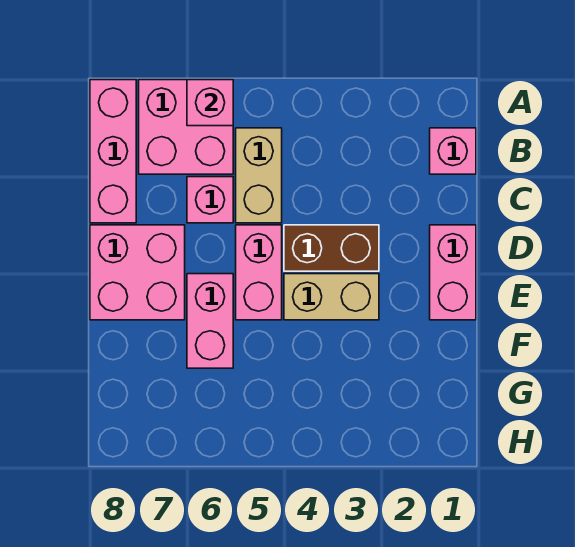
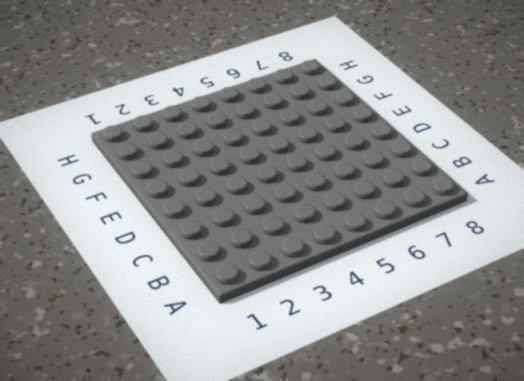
none -> pink 2x2 brick [139,80,233,174]
none -> pink 1x3 brick [90,80,136,223]
none -> pink 1x1 brick [430,128,476,174]

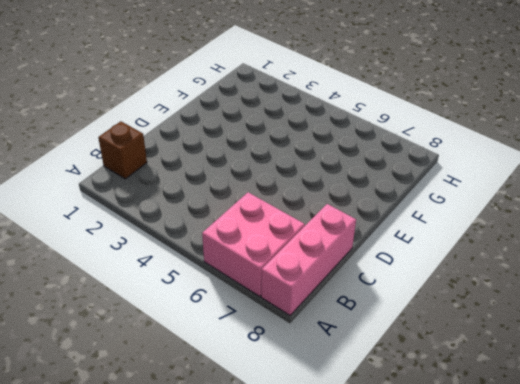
brown 1x1 brick [98,121,147,179] -> pink 1x1 brick [430,128,476,174]
none -> tan 1x2 brick [236,128,282,223]
none -> pink 1x1 brick [187,177,233,223]
none -> pink 1x2 brick [430,225,476,320]

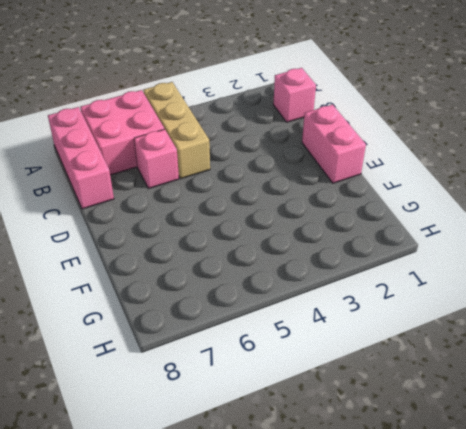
tan 1x3 brick [143,82,210,179] -> tan 1x2 brick [236,128,282,223]
none -> brown 1x2 brick [284,225,379,271]
none -> pink 1x2 brick [236,225,282,320]
none -> pink 2x2 brick [90,225,185,320]

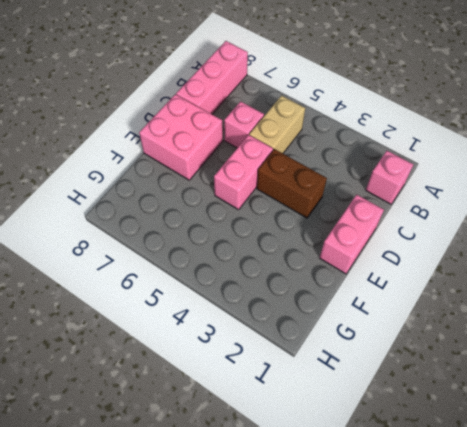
none -> pink 2x2 brick [139,80,233,174]
none -> tan 1x2 brick [284,274,379,320]
none -> pink 1x2 brick [187,274,233,368]

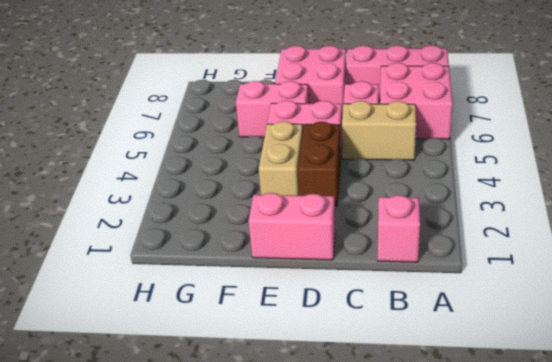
none -> pink 1x1 brick [187,80,233,126]

